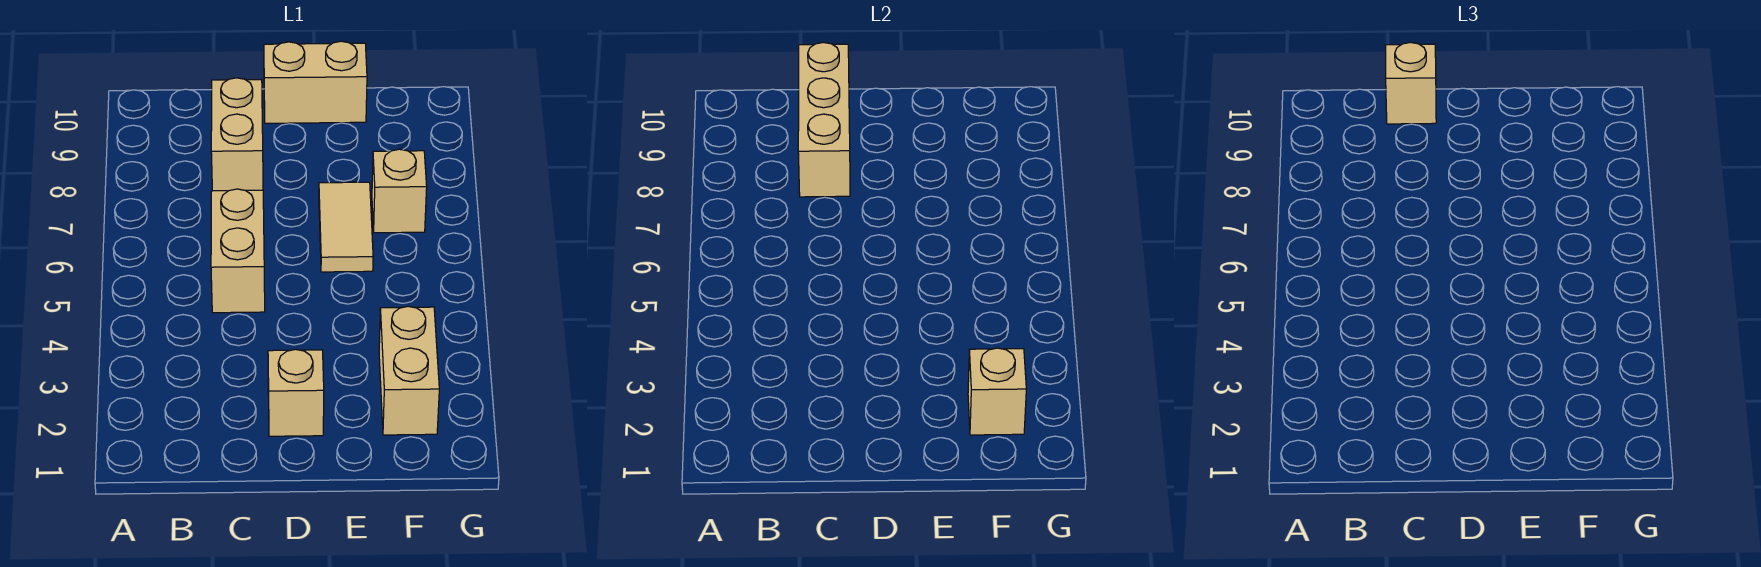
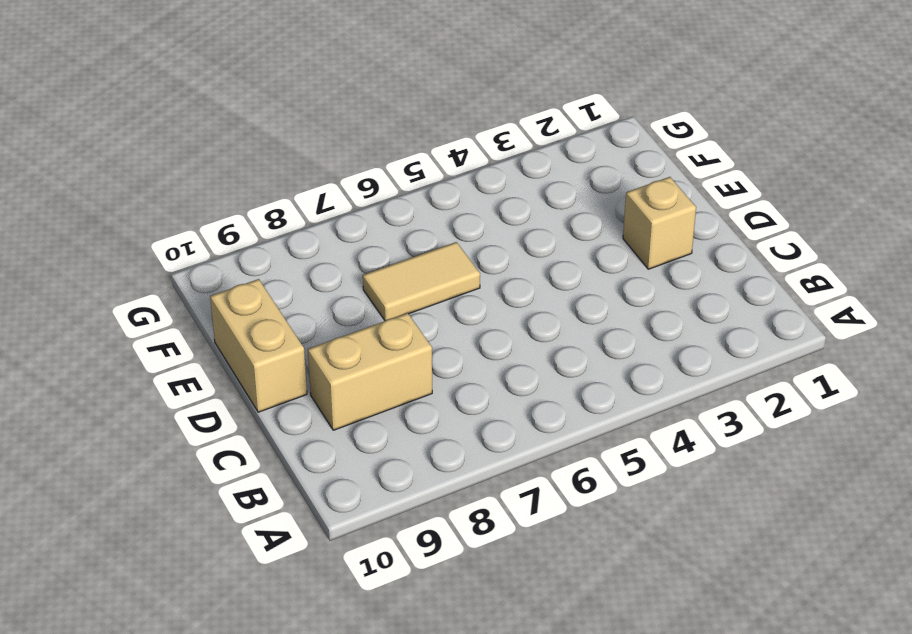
none -> tan 1x2 brick [211,189,265,313]
none -> tan 1x2 brick [379,306,439,435]

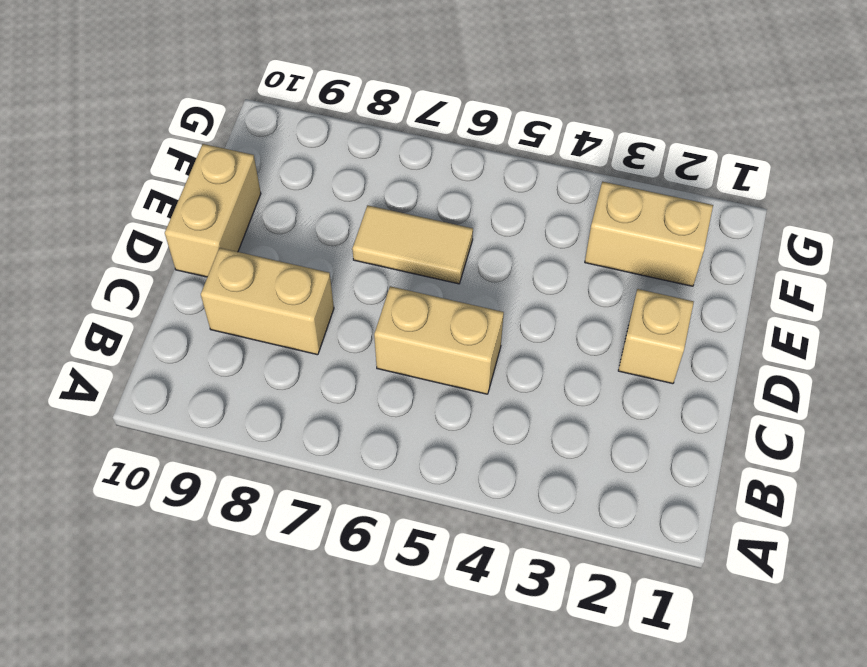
none -> tan 1x1 brick [372,149,427,233]
none -> tan 1x3 brick [798,42,850,197]

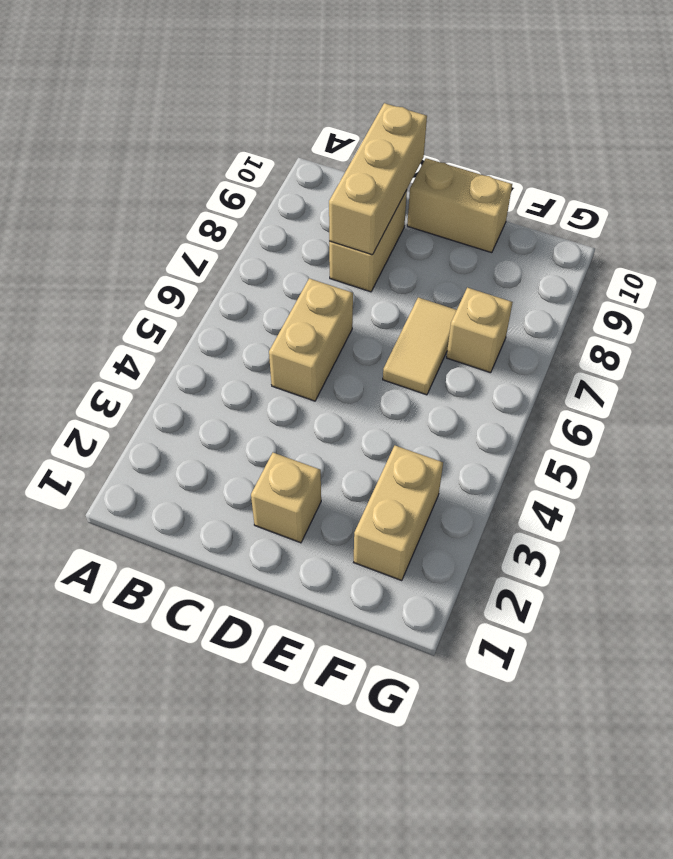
none -> tan 1x1 brick [968,348,1026,435]
none -> tan 1x1 brick [1386,42,1436,124]

